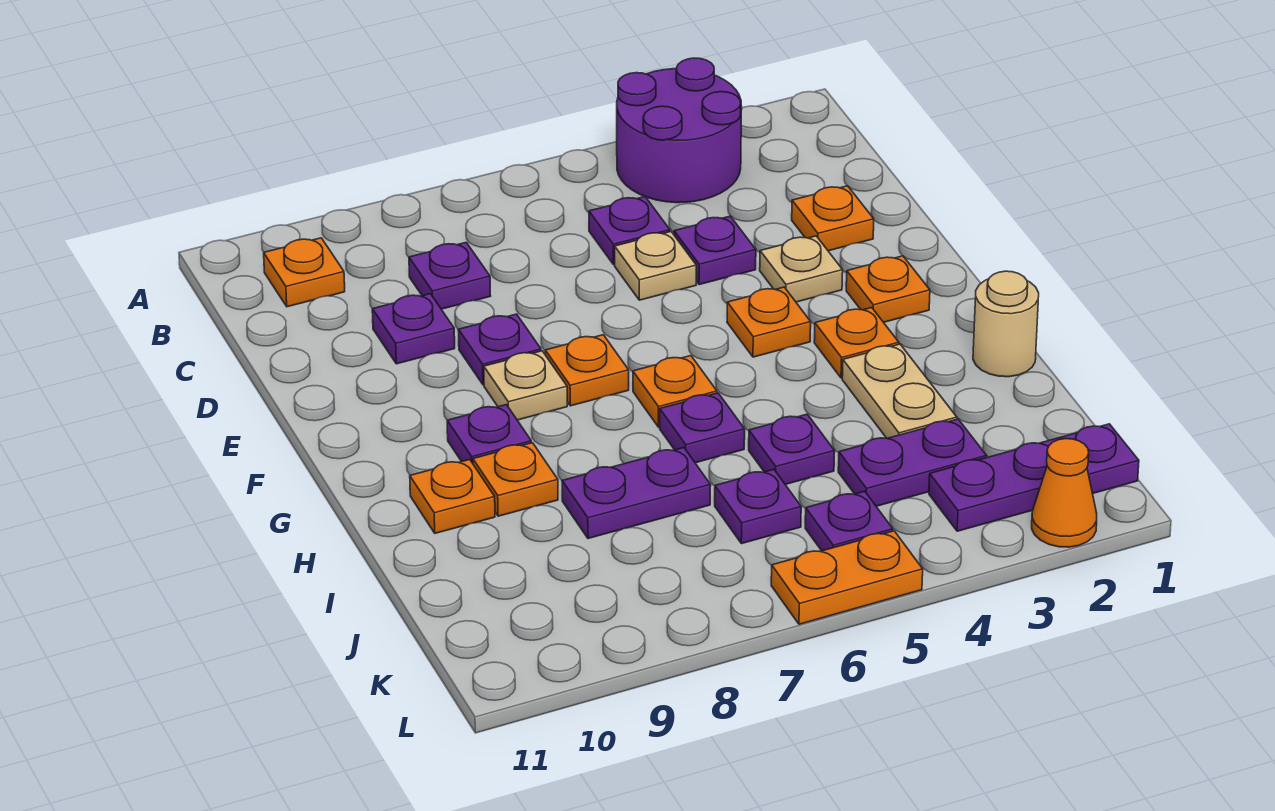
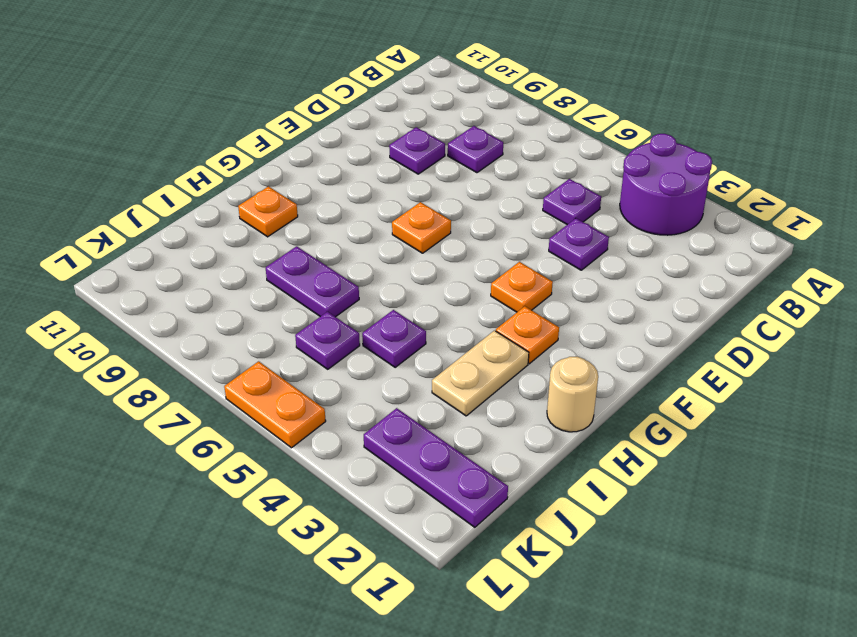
none -> orange 1x1 plate [264,238,345,307]
none -> orange 1x1 plate [792,186,874,251]
none -> tan 1x1 plate [615,232,696,300]
none -> tan 1x1 plate [760,236,843,302]

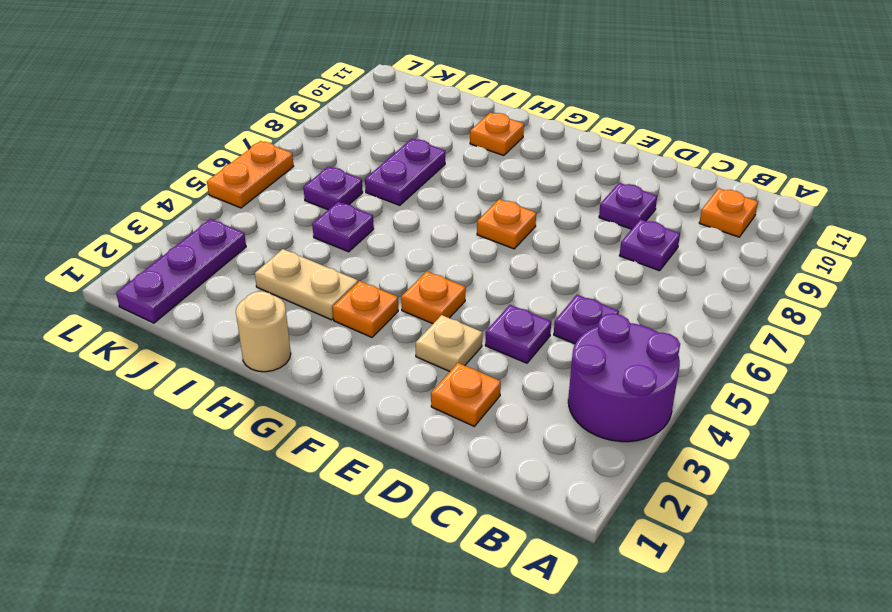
none -> tan 1x1 plate [615,232,696,300]
none -> purple 1x1 plate [458,314,541,385]
none -> orange 1x1 plate [846,256,930,322]
none -> tan 1x1 plate [484,351,567,420]

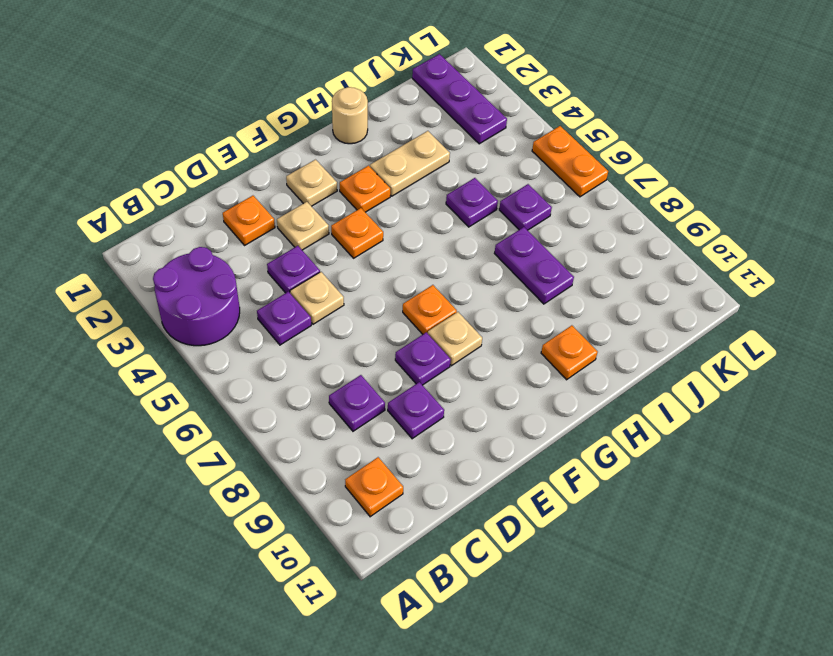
tan 1x1 plate [286,160,337,206] -> orange 1x1 plate [846,256,930,322]
none -> orange 1x1 plate [633,356,717,427]
none -> purple 1x1 plate [447,405,531,463]
none -> purple 1x1 plate [660,393,745,463]
none -> orange 1x1 plate [473,443,558,516]

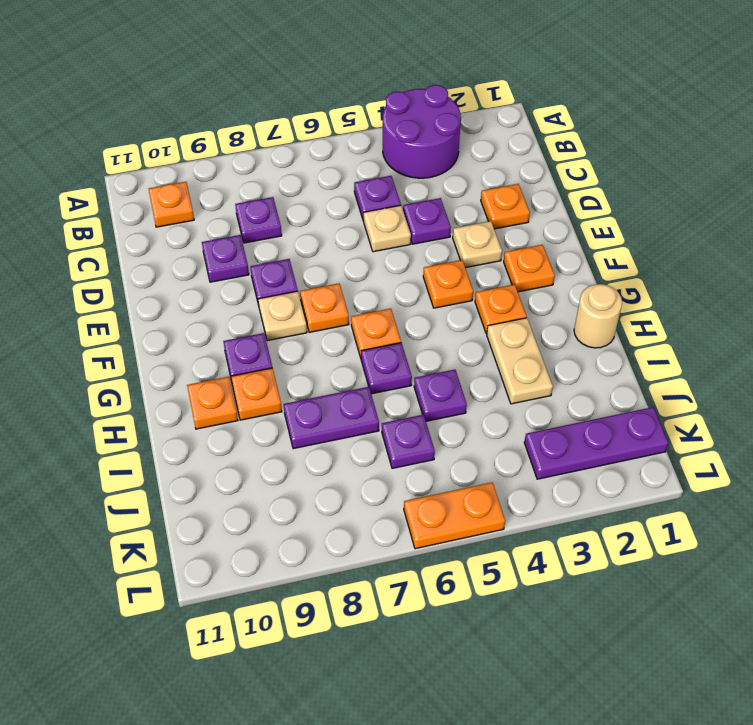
none -> purple 1x2 plate [838,419,987,506]
none -> purple 1x1 plate [805,491,893,551]
none -> orange 1x1 cone [1032,439,1097,547]

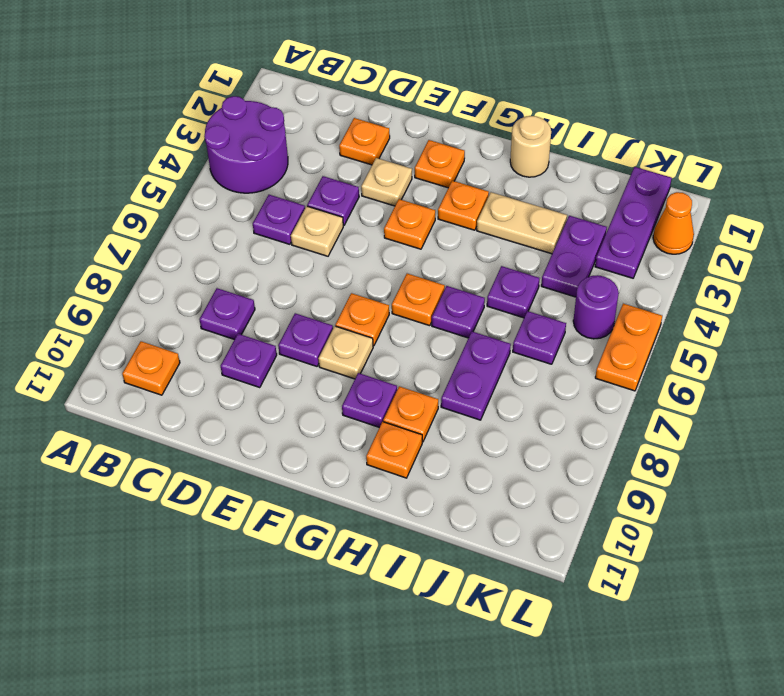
purple 1x1 round brick [573,275,619,339] -> purple 1x1 plate [805,491,893,551]

